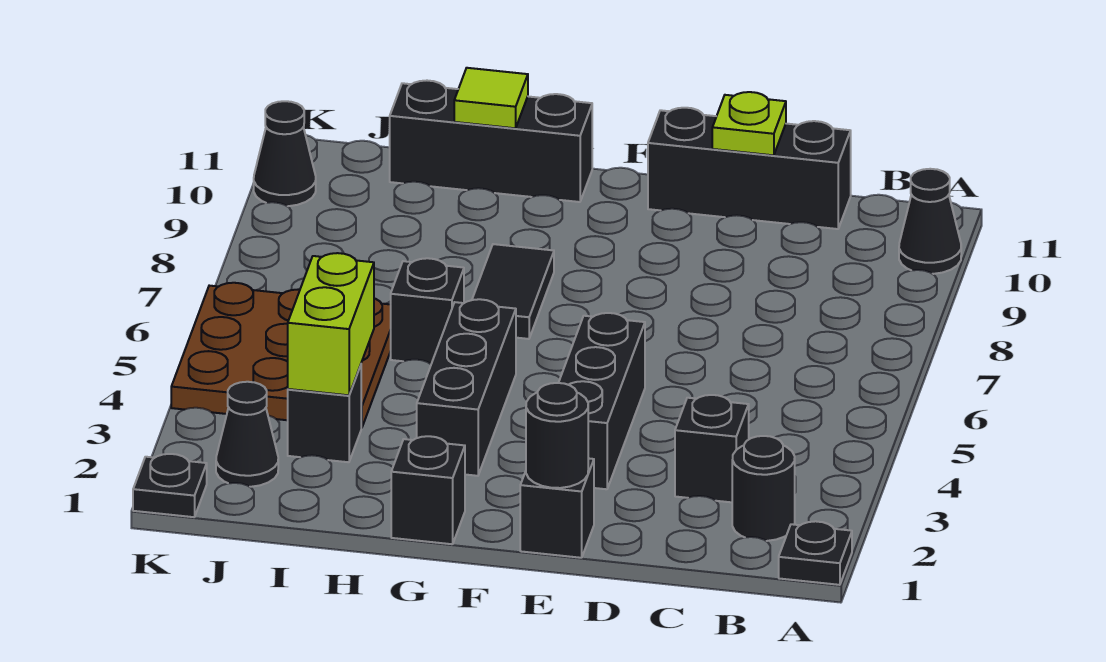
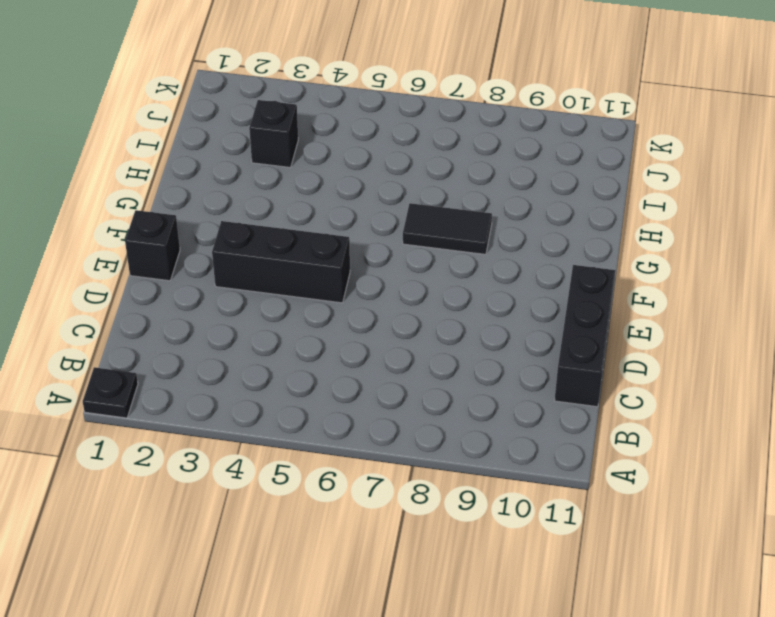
none -> black 1x1 cone [899,169,961,274]
none -> black 1x1 round brick [732,436,795,541]
none -> black 1x1 brick [675,395,749,502]

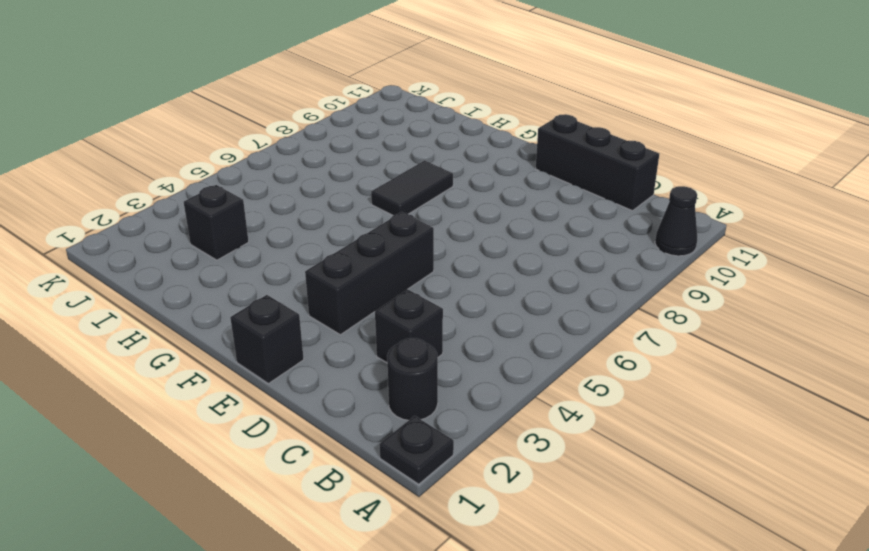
none -> black 1x1 brick [391,436,465,544]
none -> black 1x3 brick [417,299,516,476]
none -> black 1x3 brick [390,81,592,202]

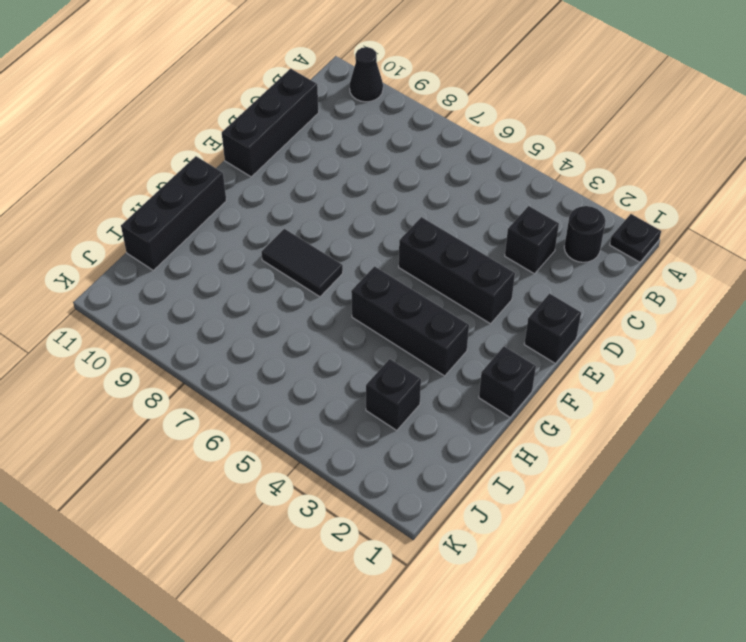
none -> black 1x1 brick [391,258,464,364]
none -> brown 3x3 plate [171,283,391,428]
none -> black 1x1 cone [216,382,278,487]

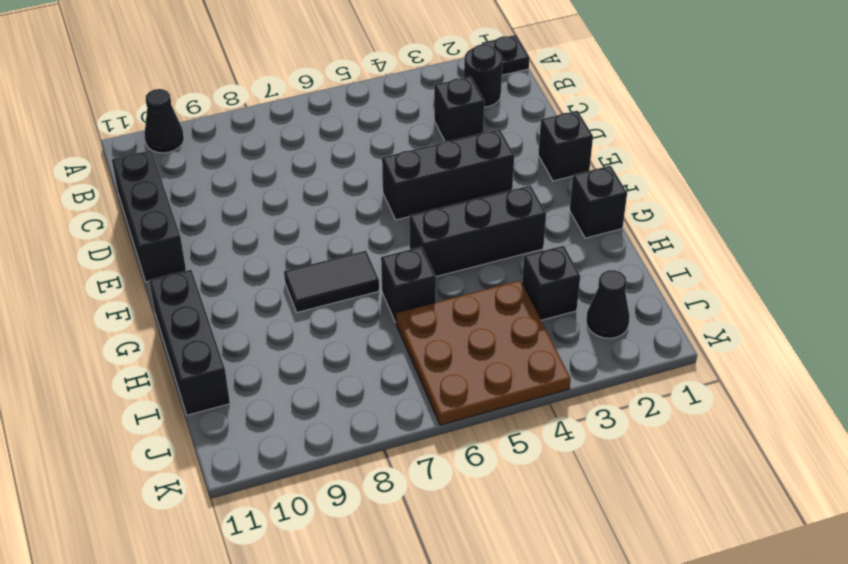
none -> black 1x1 plate [133,454,207,517]
none -> black 1x1 cone [254,101,316,206]
none -> lime 1x1 plate [712,92,786,155]

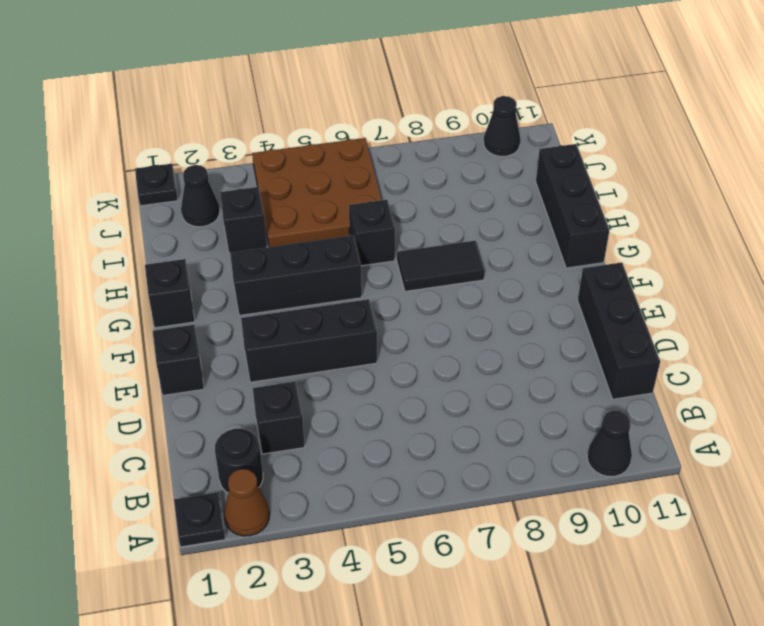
brown 1x1 cone [224,469,269,536] -> none
none -> lime 1x1 plate [712,92,786,155]
none -> black 1x1 round brick [526,383,588,488]
none -> lime 1x1 tile [454,68,528,128]

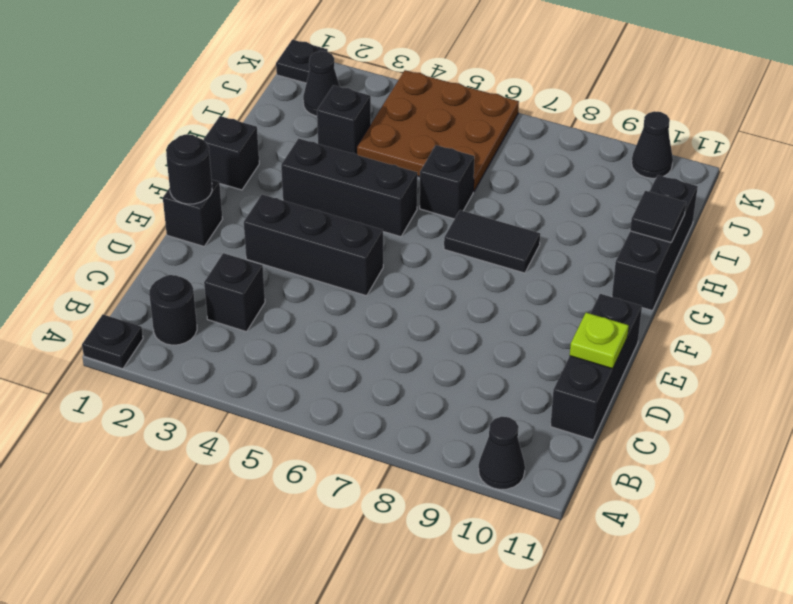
black 1x1 tile [630,191,686,242] -> lime 1x1 tile [454,68,528,128]
none -> lime 1x2 brick [288,253,374,395]

